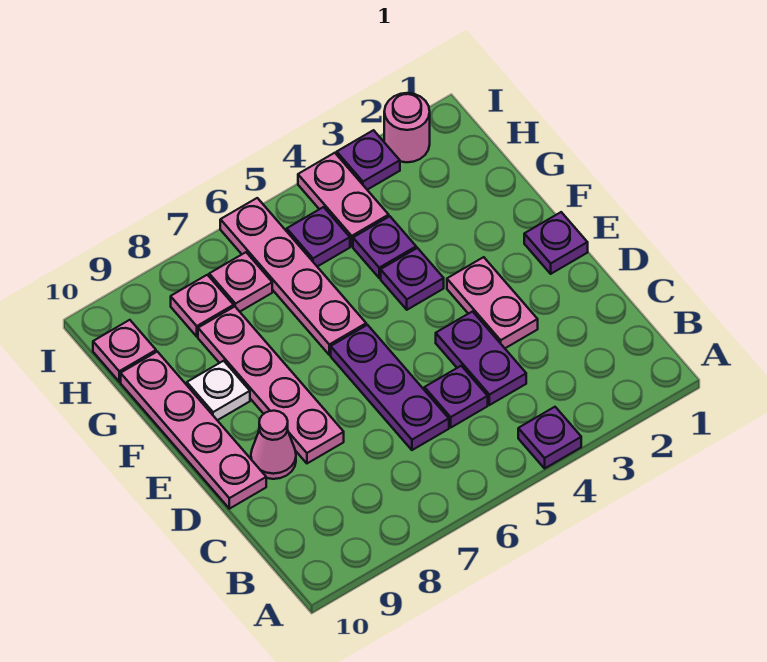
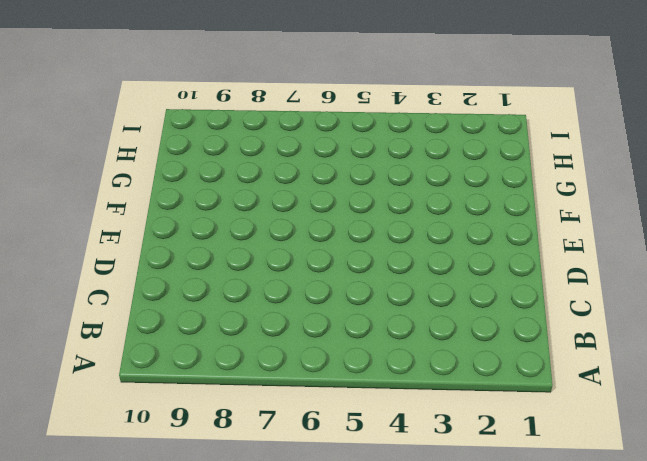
none -> purple 1x1 plate [518,407,581,468]
none -> purple 1x2 plate [436,312,526,405]
none -> purple 1x1 plate [424,366,488,427]

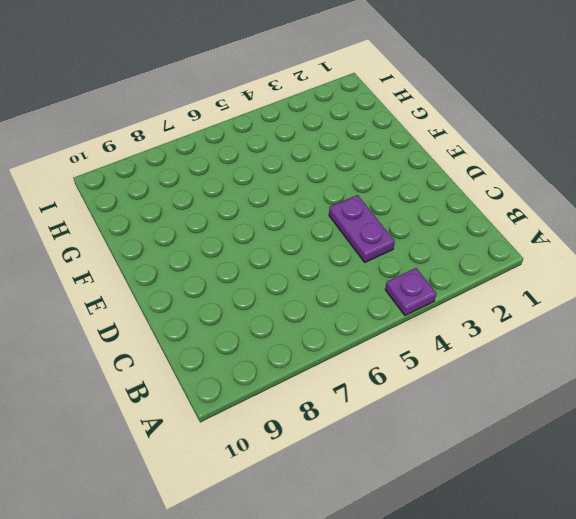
none -> purple 1x1 plate [424,366,488,427]
none -> purple 1x3 plate [331,325,449,450]
none -> pink 1x2 plate [447,257,538,348]

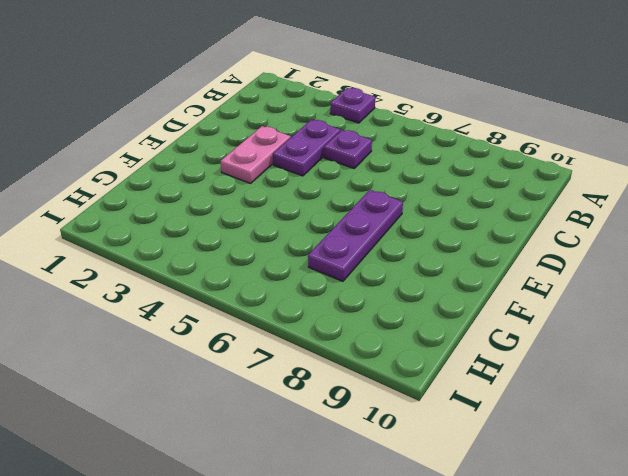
purple 1x3 plate [308,190,403,281] -> purple 1x3 plate moved to [331,325,449,450]
none -> pink 1x4 plate [198,307,344,463]
none -> pink 1x1 cone [251,411,296,479]
none -> pink 1x4 plate [121,352,266,509]

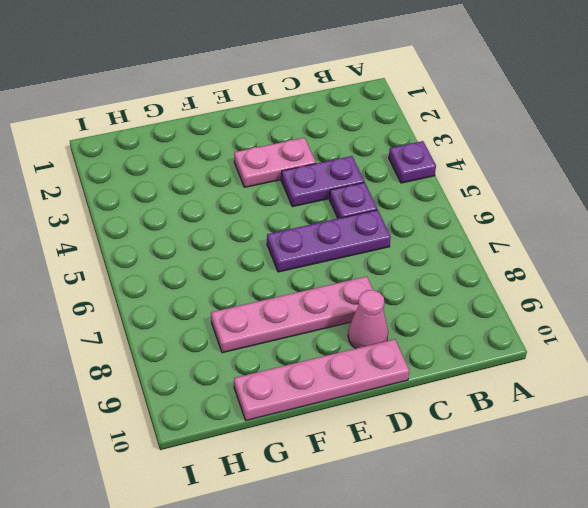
none -> purple 1x1 plate [524,212,588,274]
none -> purple 1x1 plate [381,248,444,310]
none -> pink 1x4 plate [220,198,366,355]

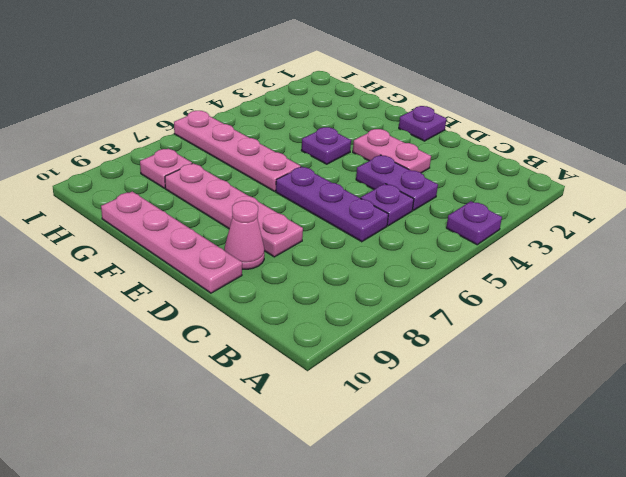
none -> white 1x1 plate [187,361,250,420]
none -> purple 1x1 plate [353,216,416,278]
none -> pink 1x2 plate [298,153,389,246]

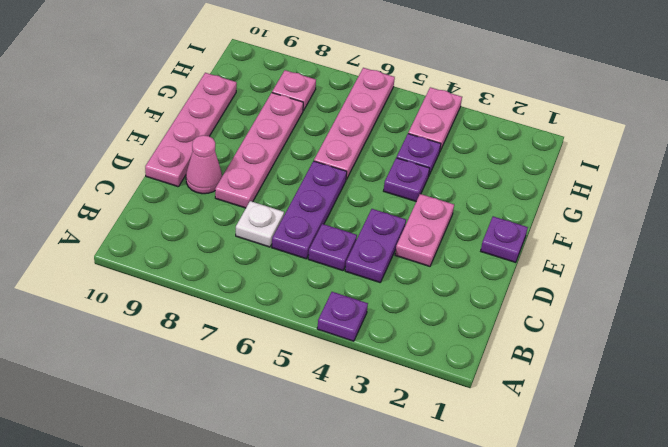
white 1x1 plate [236,201,284,247] -> white 1x1 plate moved to [187,361,250,420]
none -> purple 1x1 plate [287,207,350,267]
none -> pink 1x1 plate [209,252,272,312]
none -> pink 1x1 plate [93,320,156,382]

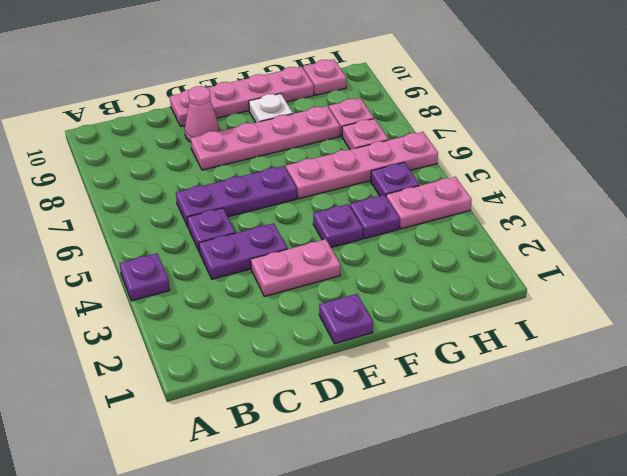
none -> pink 1x1 round brick [384,93,430,162]
none -> purple 1x1 plate [337,130,400,190]

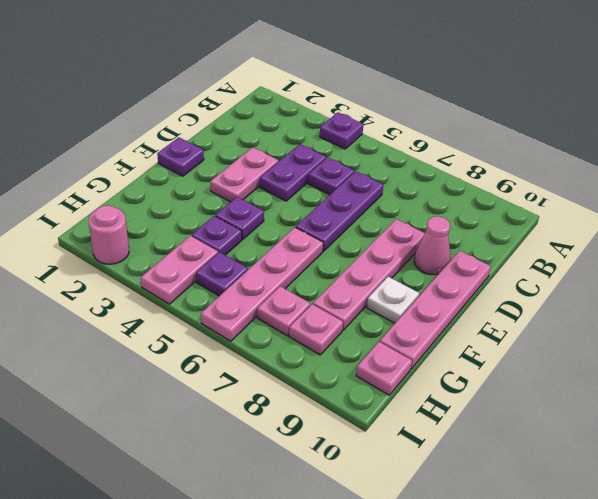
none -> purple 1x1 plate [337,130,400,190]

